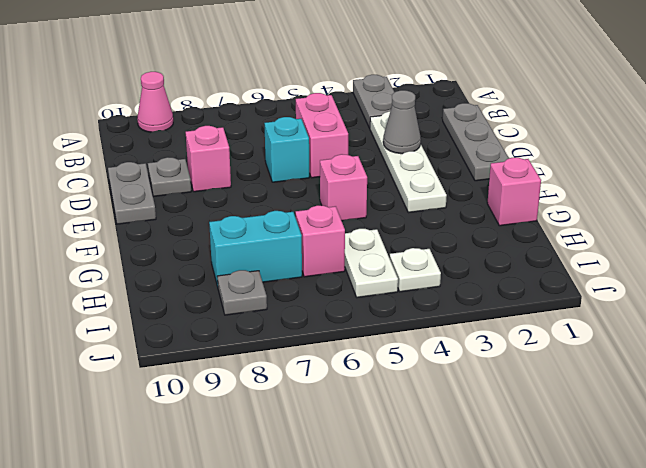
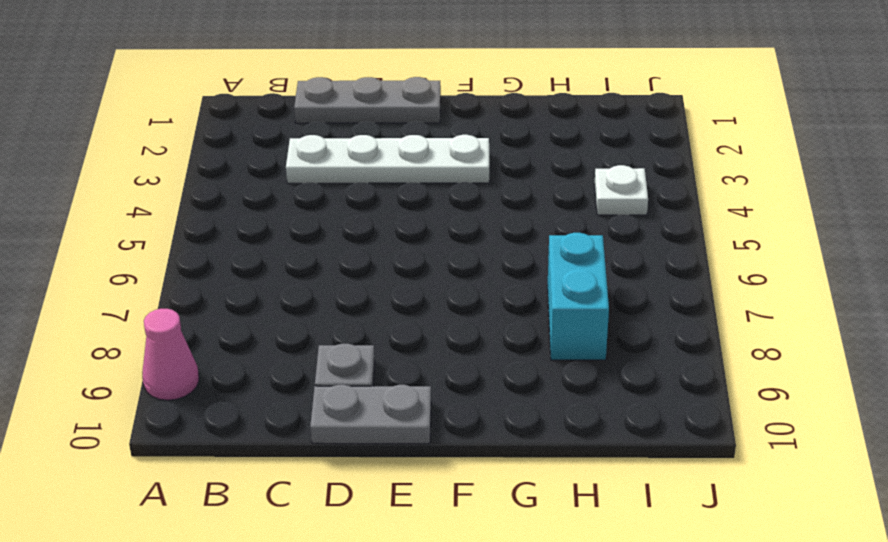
none -> grey 1x2 plate [353,75,394,128]
none -> pink 1x2 brick [296,93,348,178]
none -> cyan 1x1 brick [264,117,309,182]

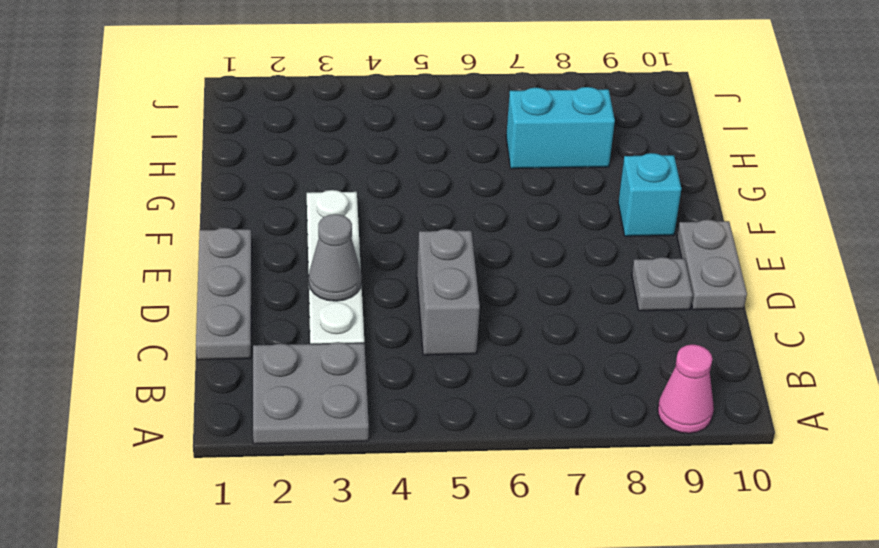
grey 2x2 plate [253,342,369,444] -> grey 1x2 plate [353,75,394,128]
grey 1x2 brick [417,229,480,355] -> pink 1x2 brick [296,93,348,178]
cyan 1x1 brick [618,153,681,236] -> cyan 1x1 brick moved to [264,117,309,182]
none -> pink 1x1 brick [186,126,231,192]
none -> pink 1x1 brick [320,154,367,221]
none -> pink 1x1 brick [487,158,541,226]

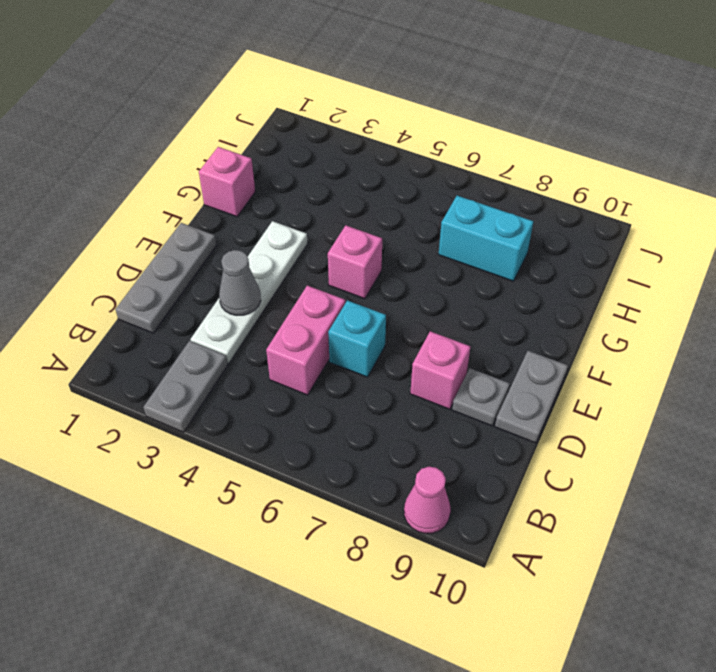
none -> white 1x2 plate [345,229,398,298]
none -> pink 1x1 brick [295,205,345,277]
none -> white 1x1 plate [390,248,441,292]

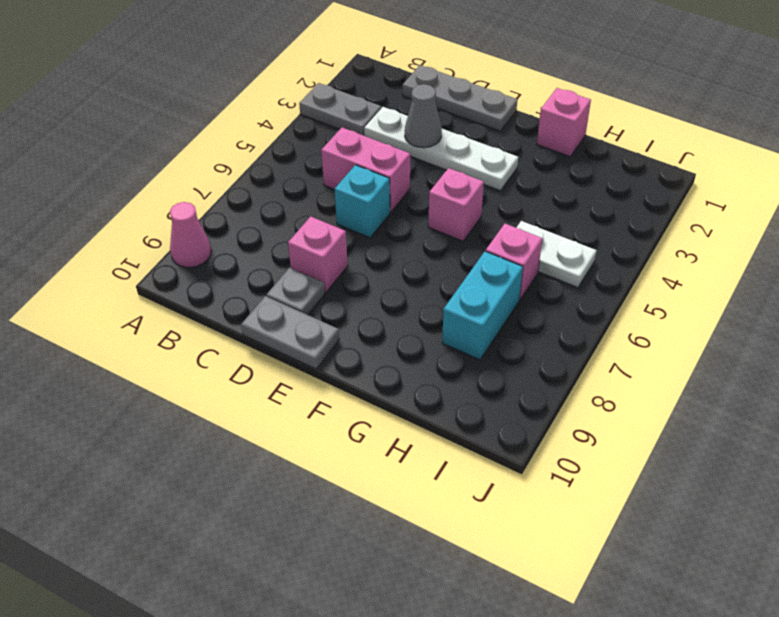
none -> white 1x1 plate [390,248,441,292]
none -> grey 1x1 plate [217,270,267,315]

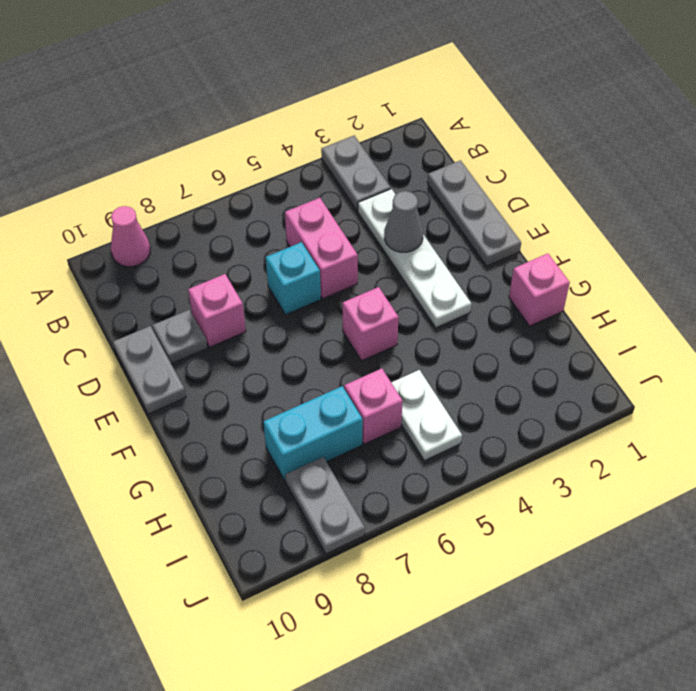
grey 1x2 plate [285,457,365,554] -> grey 1x1 plate [217,270,267,315]
none -> white 1x1 plate [390,248,441,292]

